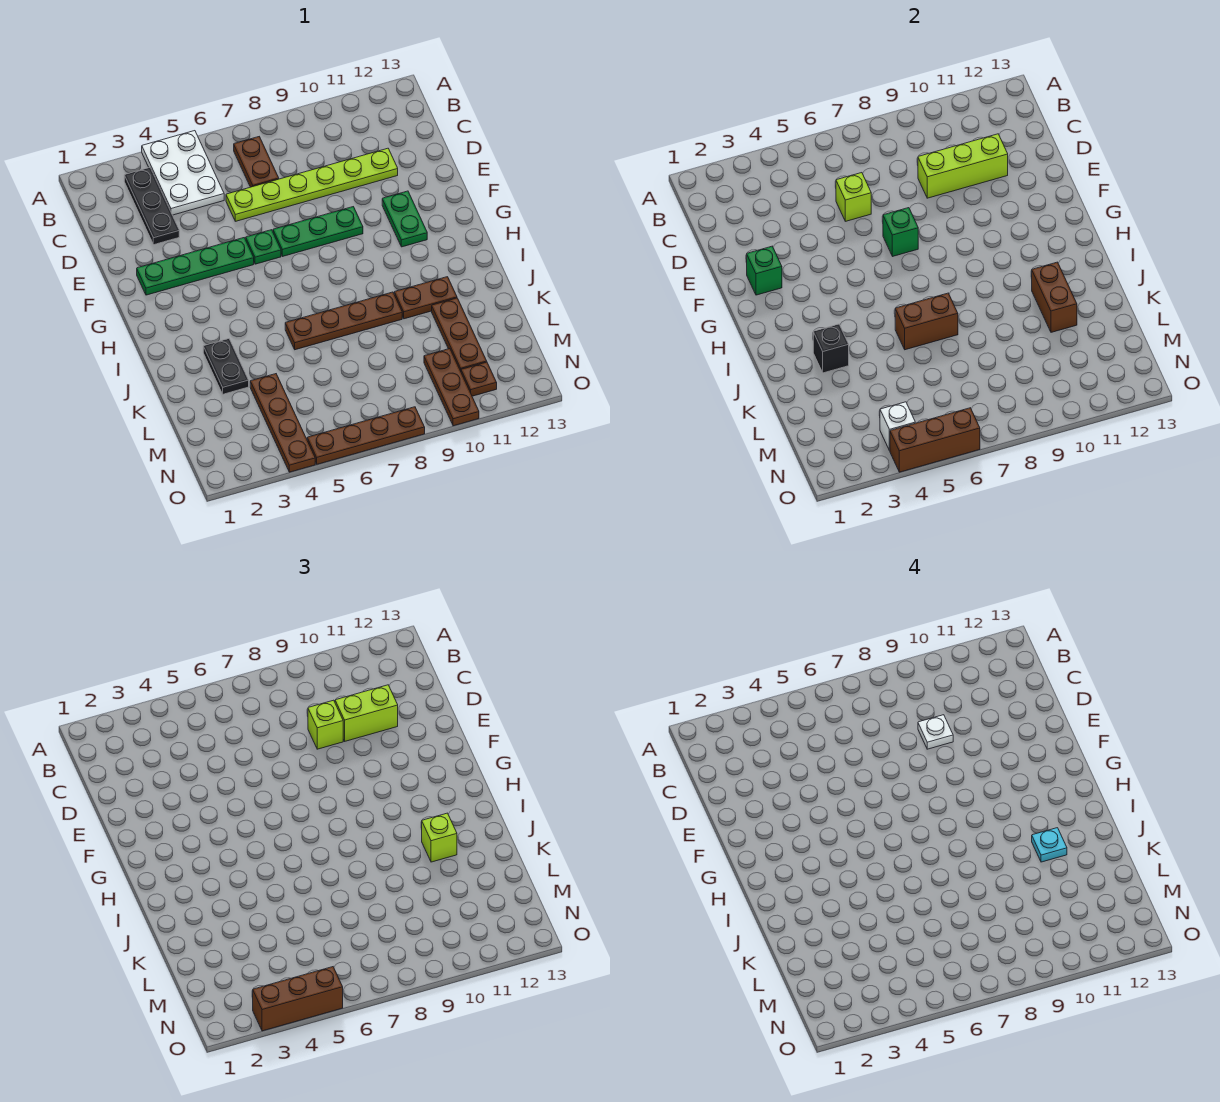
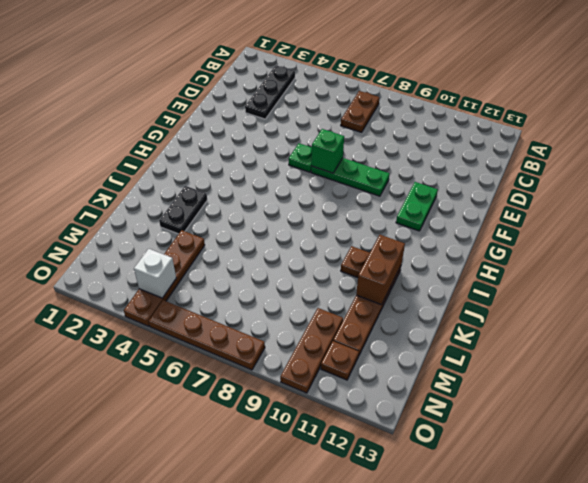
none -> white 2x3 plate [142,131,224,215]
none -> lime 1x6 plate [226,148,398,221]
none -> green 1x4 plate [137,238,254,295]
none -> brown 1x4 plate [285,292,402,350]

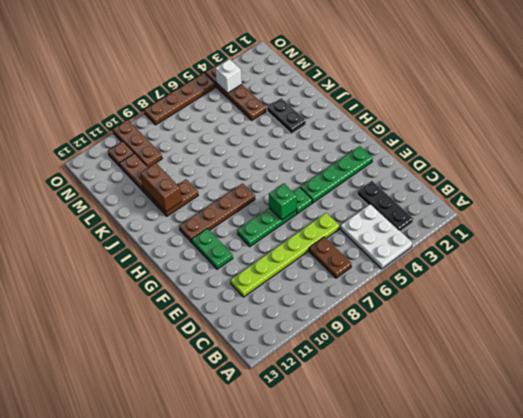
brown 1x4 plate [179,183,255,242] -> brown 1x4 plate moved to [285,292,402,350]
none -> lime 1x1 brick [836,173,871,221]
none -> lime 1x3 brick [918,134,1008,198]
none -> green 1x1 brick [747,246,782,295]
none -> black 1x1 brick [813,324,849,373]

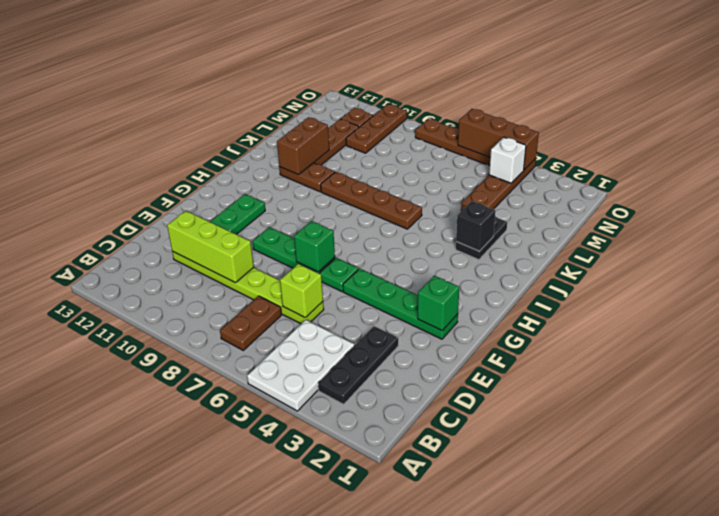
none -> brown 1x2 brick [895,293,958,350]
none -> lime 1x1 brick [308,700,343,749]
none -> lime 1x2 brick [335,685,398,741]
none -> lime 1x1 brick [422,813,457,862]

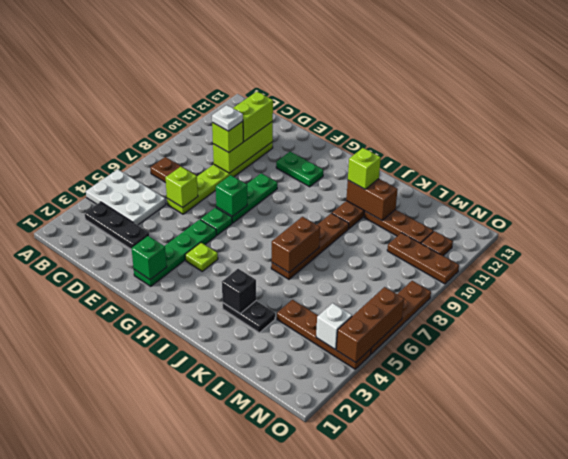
lime 1x1 plate [185,243,218,271] -> none
none -> brown 1x3 brick [253,967,343,1031]
none -> cyan 1x1 plate [1032,828,1067,862]

